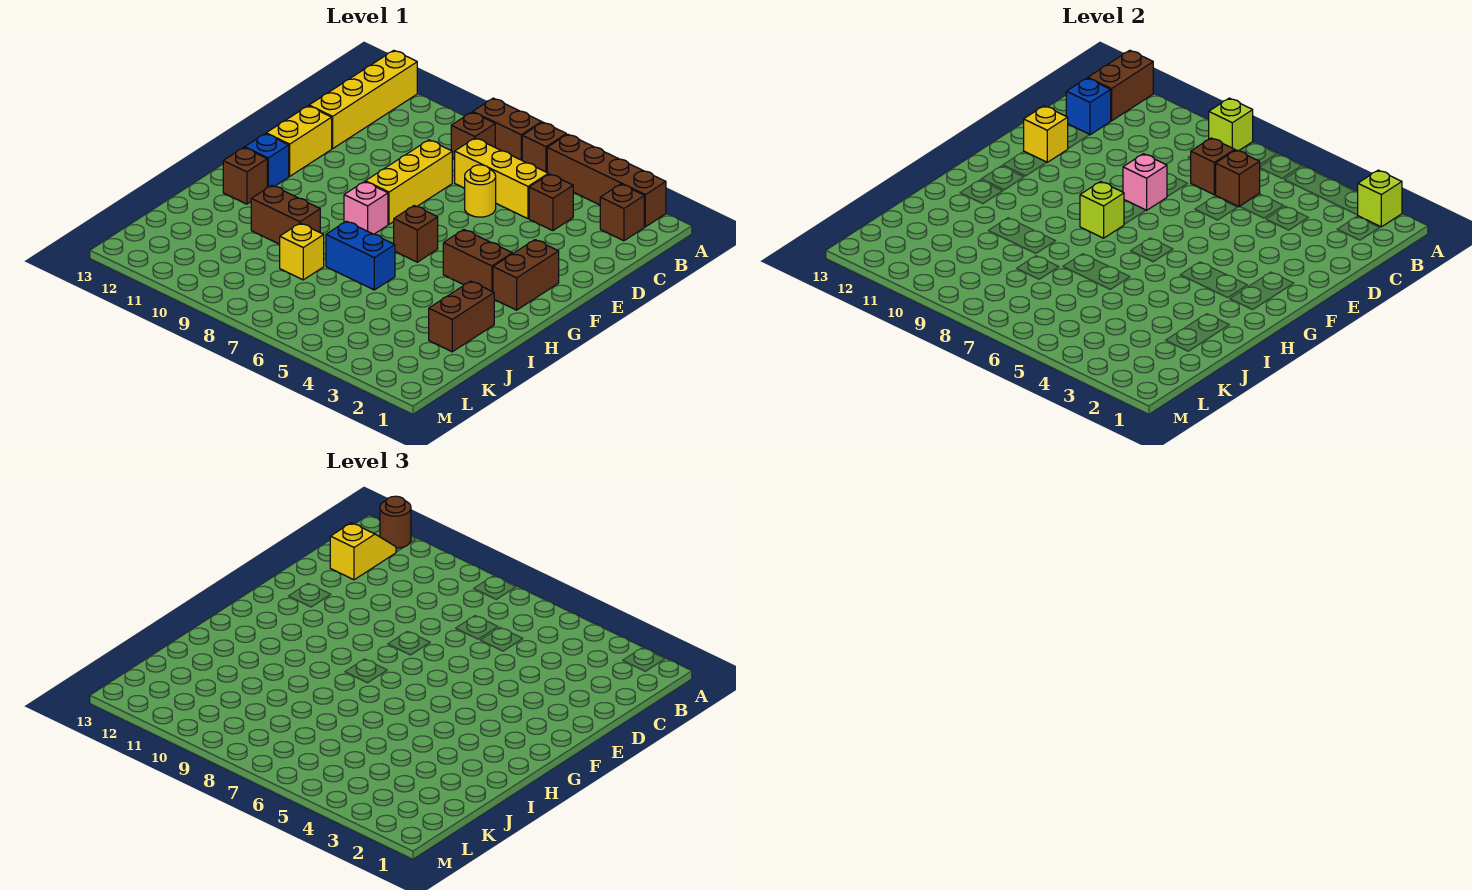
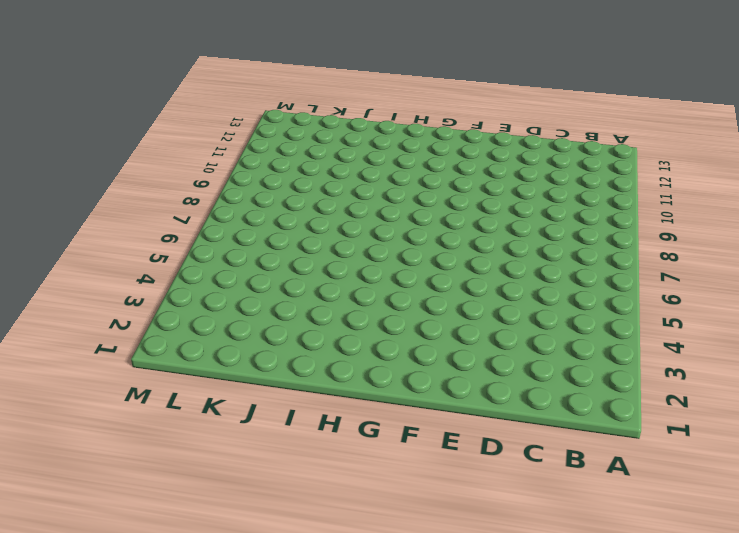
none -> brown 1x4 brick [547,134,666,227]
none -> brown 1x1 brick [522,122,566,172]
none -> brown 1x2 brick [473,98,542,160]
none -> yellow 1x4 brick [309,50,417,149]

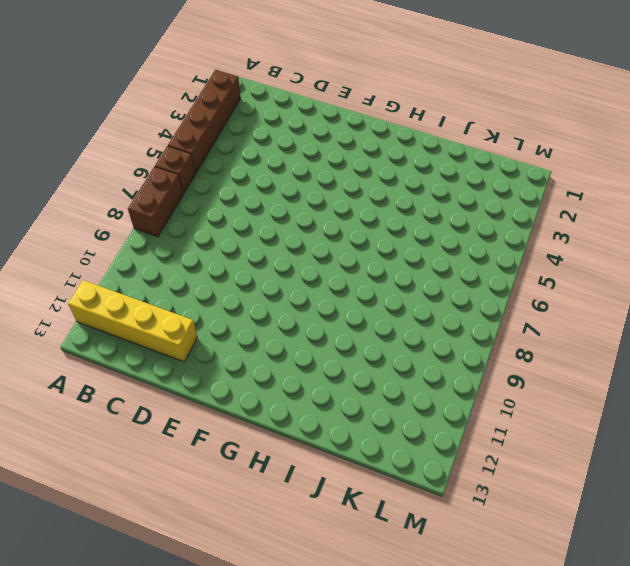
none -> brown 1x1 brick [600,184,644,241]
none -> brown 1x1 brick [451,112,495,159]
none -> brown 1x1 brick [529,174,573,231]
none -> yellow 1x3 brick [455,138,548,219]

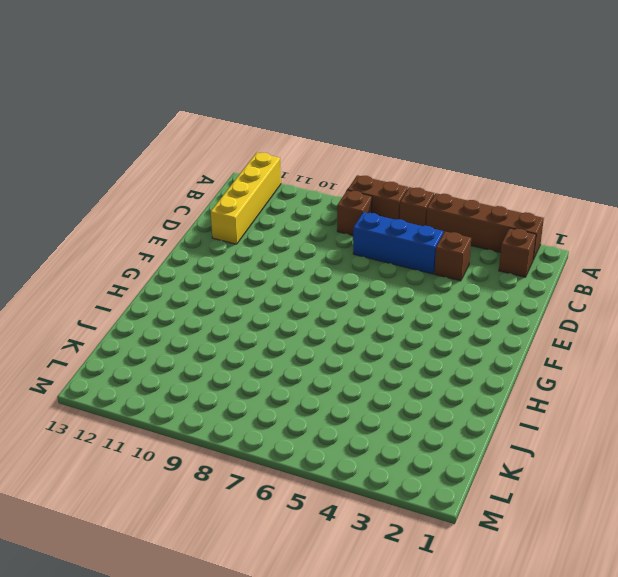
blue 1x3 brick [353,212,444,274] -> yellow 1x3 brick [455,138,548,219]
none -> yellow 1x1 round brick [465,165,496,217]
none -> yellow 1x3 brick [365,140,452,224]
none -> yellow 1x2 brick [266,106,332,176]
none -> brown 1x2 brick [493,240,559,310]

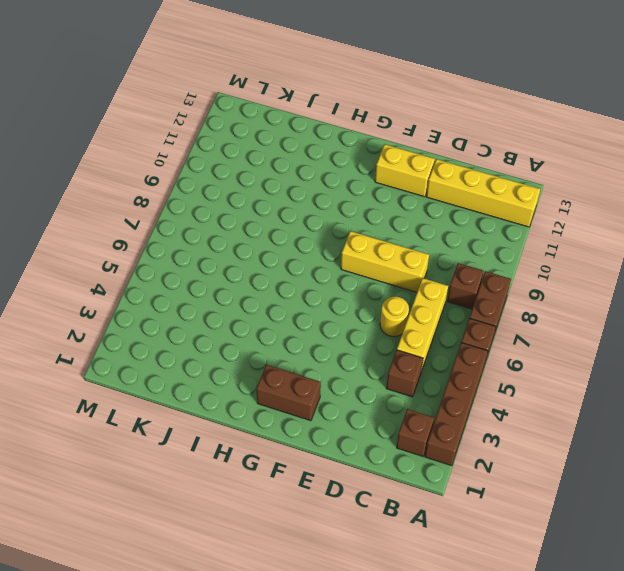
none -> brown 1x2 brick [443,230,512,292]
none -> brown 1x1 brick [394,206,438,262]
none -> pink 1x1 brick [344,182,388,234]
none -> blue 1x1 brick [245,134,289,187]

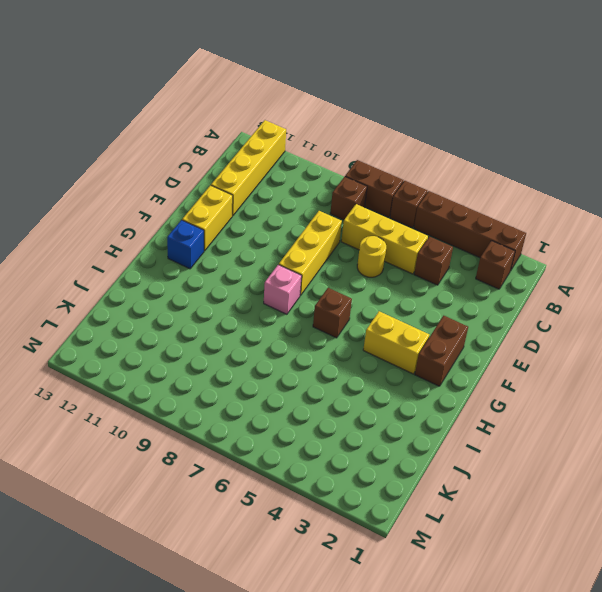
yellow 1x2 brick [363,311,429,374] -> brown 1x2 brick [443,230,512,292]
none -> brown 1x1 brick [223,147,267,204]
none -> brown 1x2 brick [429,281,494,352]
none -> blue 1x2 brick [326,221,395,290]
none -> brown 1x2 brick [251,185,320,244]

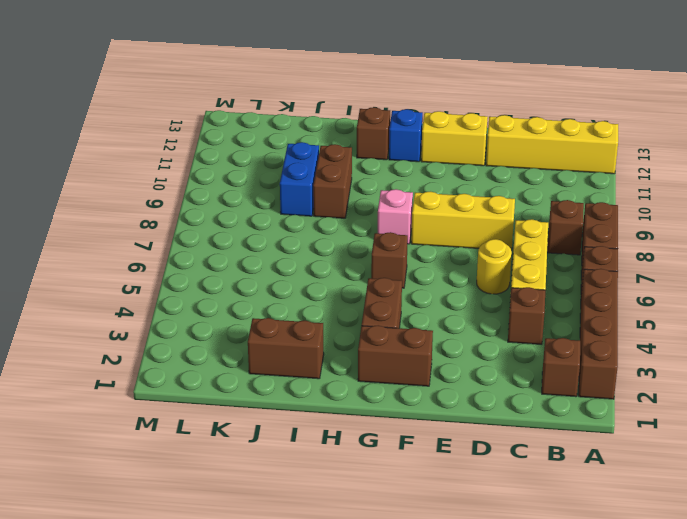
blue 1x2 brick [280,142,319,216] -> blue 1x2 brick moved to [326,221,395,290]
none -> yellow 1x1 brick [280,223,324,280]
none -> lime 1x1 brick [1358,170,1402,227]
none -> lime 1x1 brick [1209,98,1253,151]
none -> brown 1x2 brick [1088,50,1153,121]

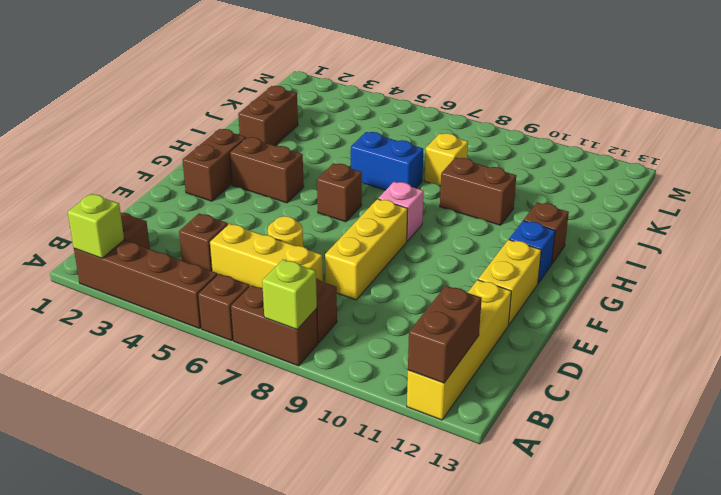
none -> brown 1x1 brick [1216,150,1260,207]
none -> brown 1x1 brick [1190,138,1235,195]
none -> blue 1x1 brick [1066,78,1111,135]
none -> pink 1x1 brick [1123,154,1167,210]

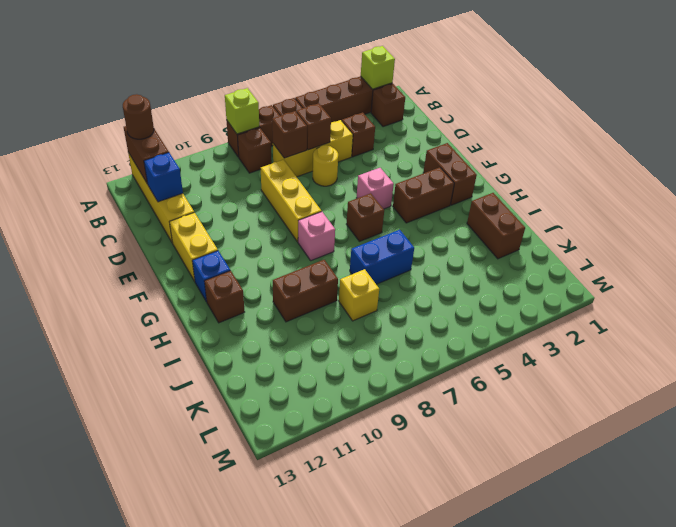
pink 1x1 brick [357,168,394,209] -> pink 1x1 brick moved to [1123,154,1167,210]
none -> yellow 1x1 brick [1024,106,1068,162]
none -> lime 1x1 brick [1080,182,1124,238]
none -> yellow 1x2 slope [330,523,396,580]

